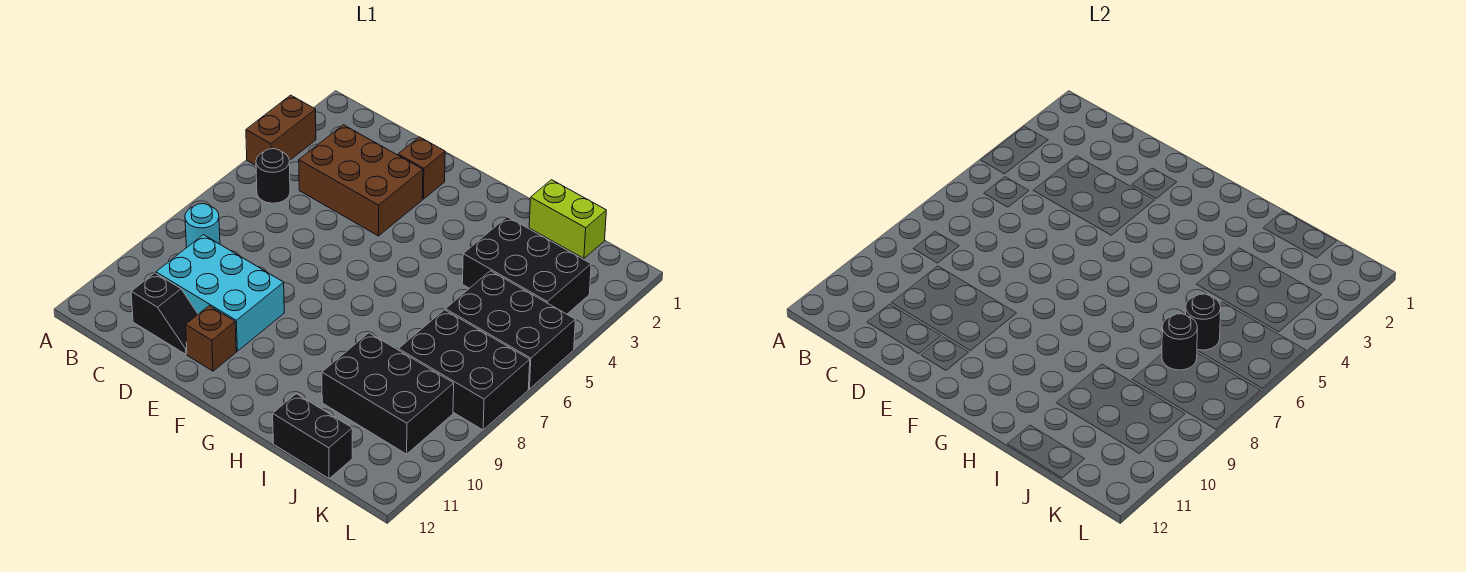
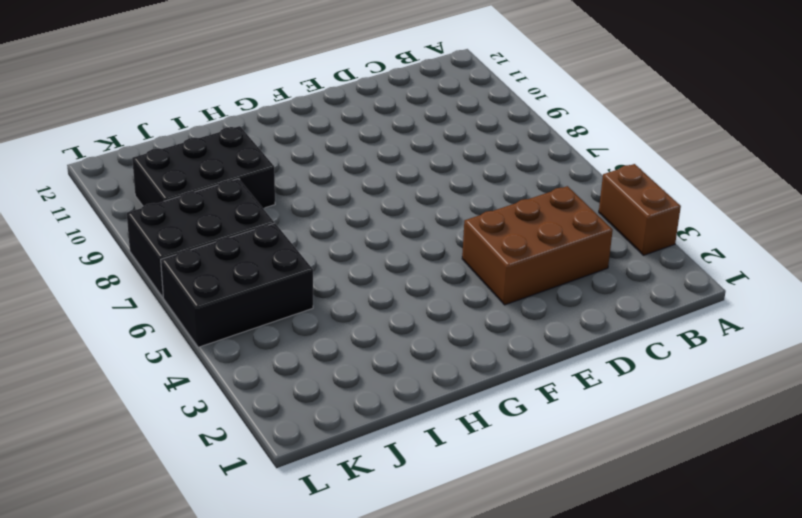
none -> black 1x1 round brick [256,149,290,203]
none -> cyan 1x1 round brick [185,204,220,247]
none -> cyan 2x3 brick [156,235,284,351]

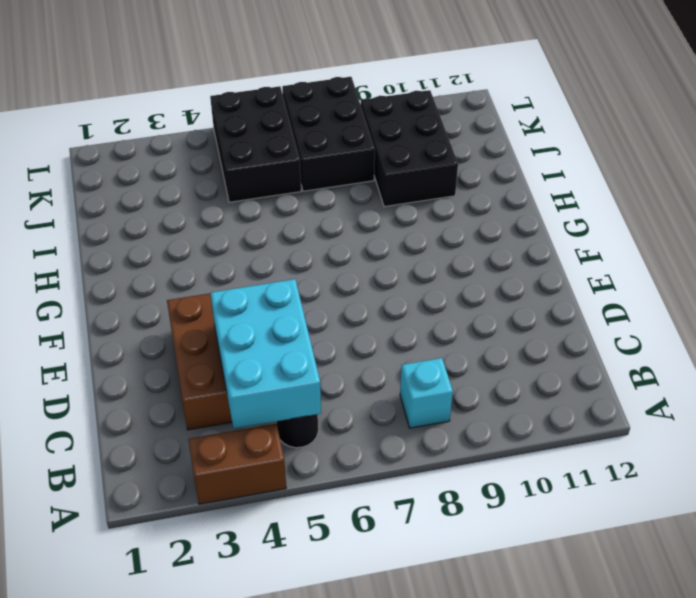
cyan 2x3 brick [210,279,321,429] -> cyan 2x3 brick moved to [156,235,284,351]
cyan 1x1 brick [400,358,453,428] -> cyan 1x1 round brick [185,204,220,247]
none -> black 1x2 slope [131,273,198,354]
none -> brown 1x1 brick [398,137,445,199]
none -> brown 1x1 brick [186,306,236,371]

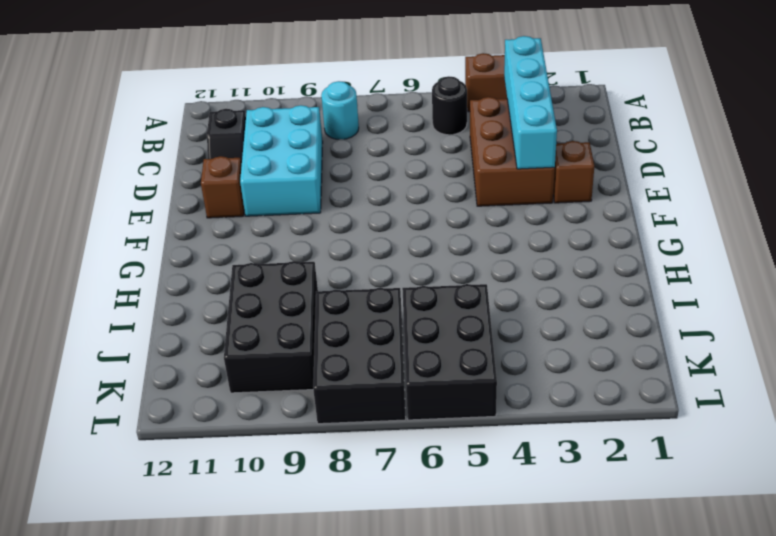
cyan 1x4 brick [504,36,557,169] -> none
none -> lime 1x2 brick [529,180,606,258]
none -> black 2x3 brick [462,217,591,314]
none -> black 1x2 brick [273,394,352,479]

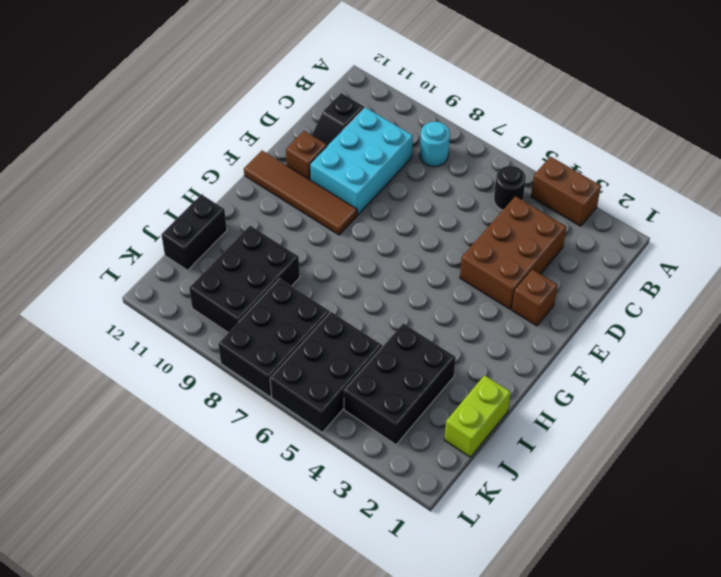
brown 1x4 tile [244,151,357,235] -> none
none -> black 1x1 round brick [1185,294,1221,350]
none -> black 1x1 round brick [1162,314,1197,370]

